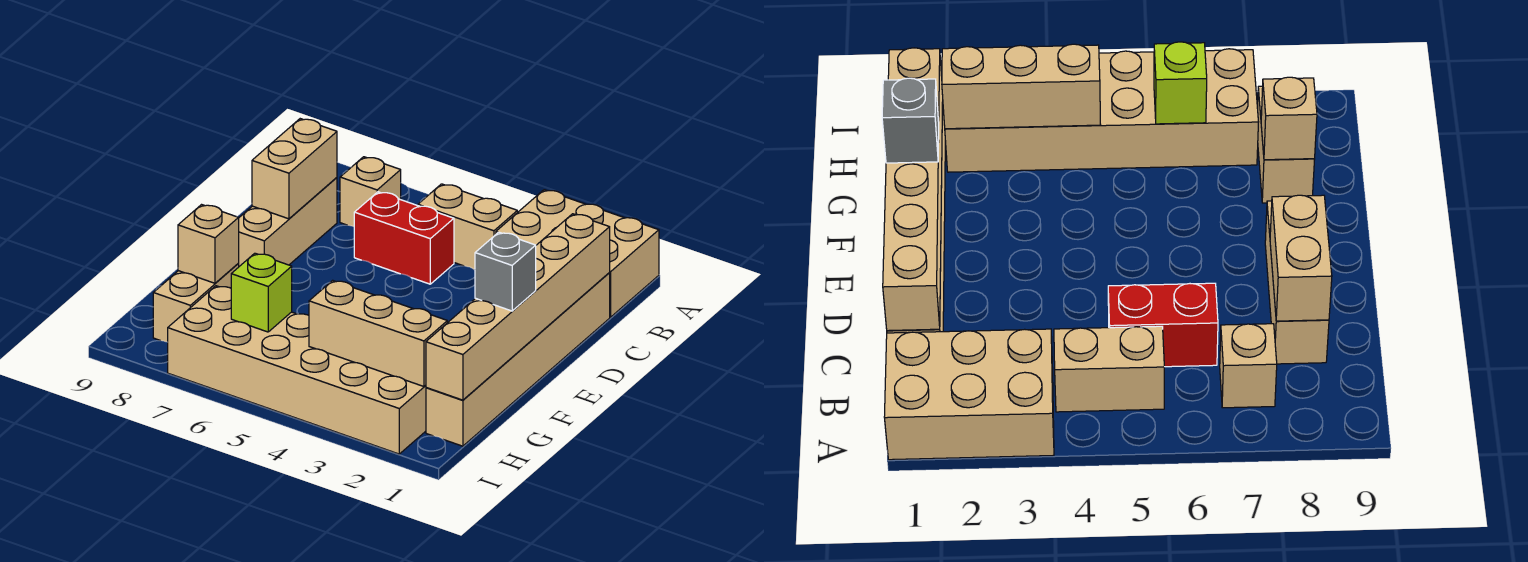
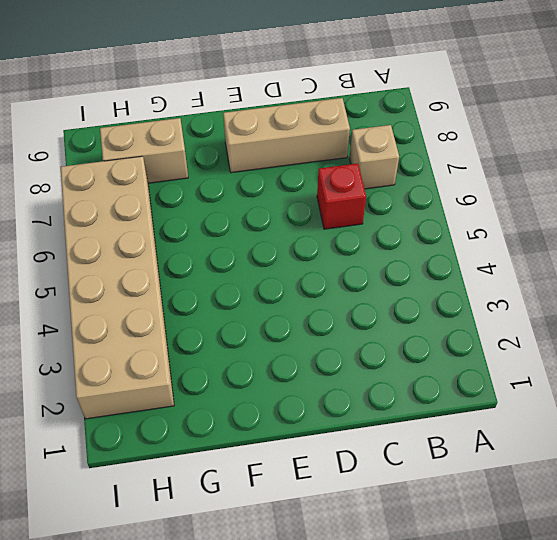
red 1x1 brick [317,163,366,229] -> red 1x2 brick [354,192,454,284]
none -> tan 2x3 brick [496,190,659,317]
none -> tan 1x2 brick [418,184,517,270]
none -> tan 1x6 brick [426,273,610,446]

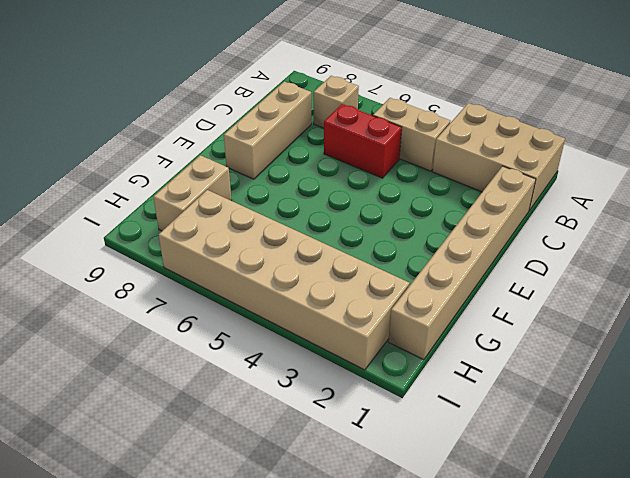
none -> tan 1x6 brick [426,214,610,400]
none -> tan 1x2 brick [252,119,337,219]
none -> tan 1x1 brick [178,205,239,283]

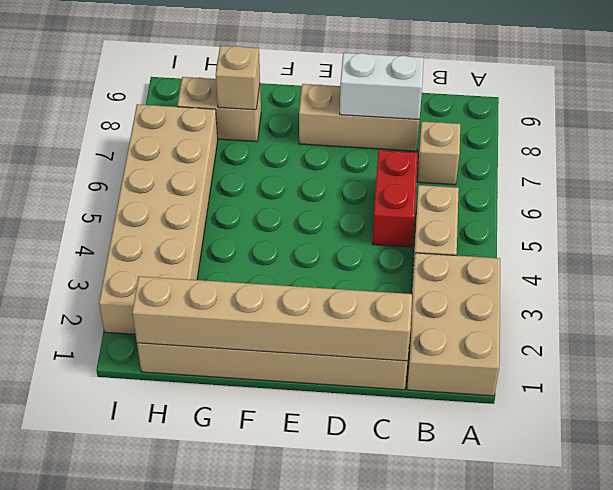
white 1x2 brick [340,53,424,119] -> tan 1x2 brick [252,119,337,219]
none -> tan 1x3 brick [309,280,447,386]
none -> lime 1x1 brick [231,253,292,332]
none -> grey 1x1 brick [475,232,536,311]

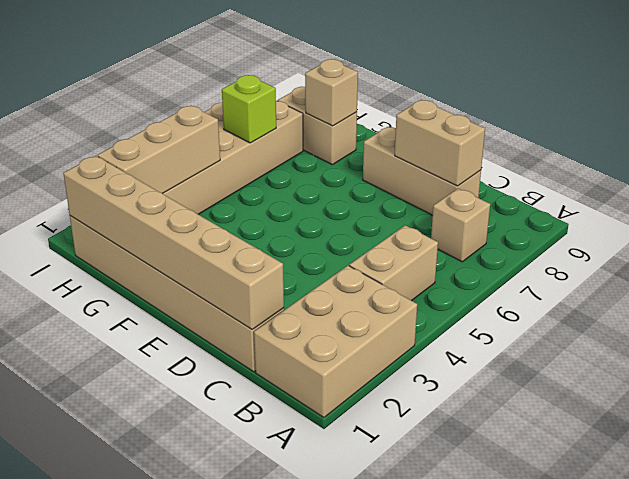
none -> red 1x2 brick [354,192,454,284]
none -> grey 1x1 brick [475,232,536,311]

